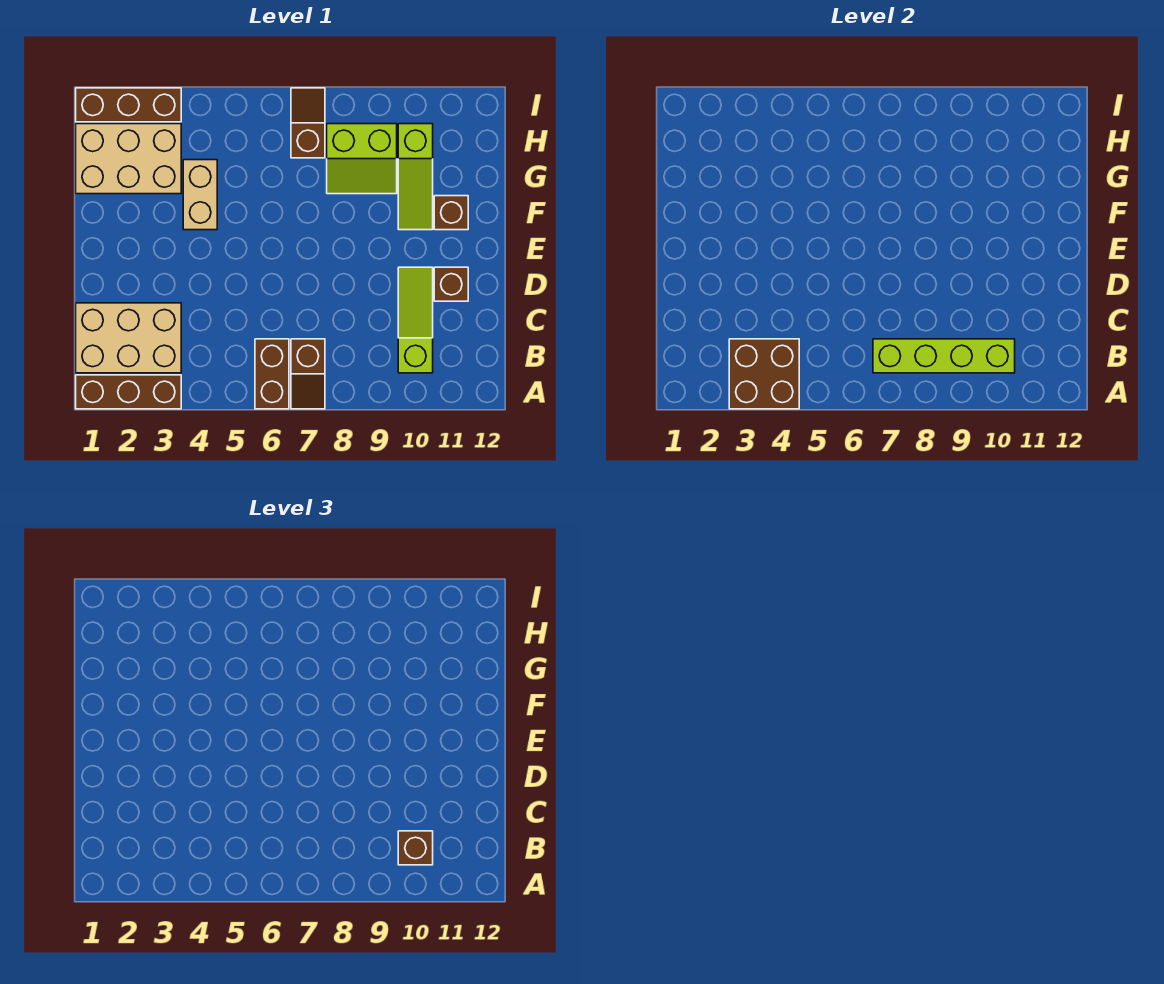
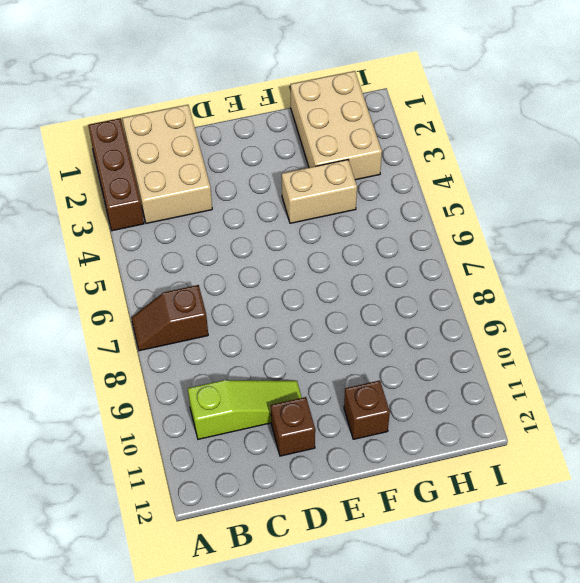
none -> brown 1x2 brick [255,339,289,409]
none -> lime 1x3 slope [398,124,433,230]
none -> lime 2x2 slope [327,124,397,194]

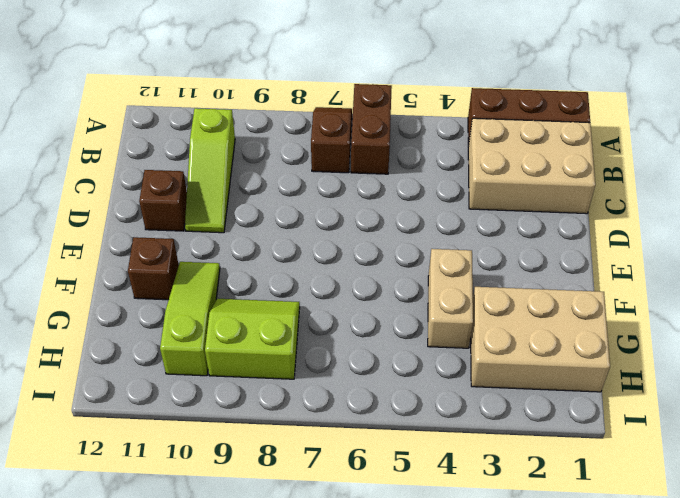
none -> brown 1x2 slope [291,88,325,158]
none -> brown 1x3 brick [76,88,181,122]
none -> brown 2x2 brick [729,339,799,409]

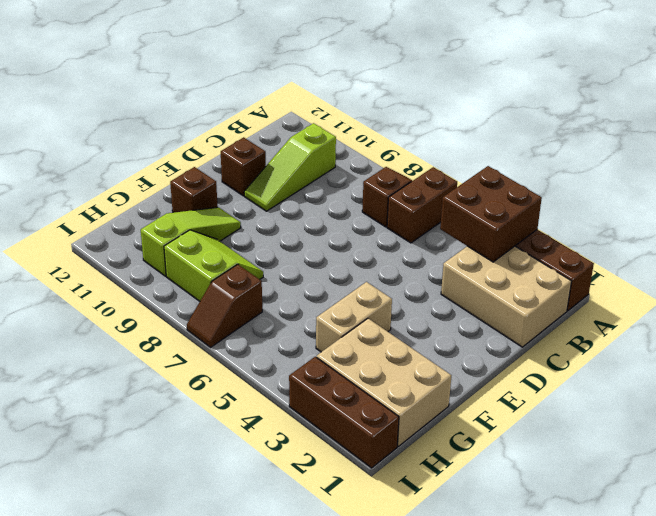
none -> lime 1x4 brick [873,339,1015,373]
none -> brown 1x1 brick [398,831,433,865]

